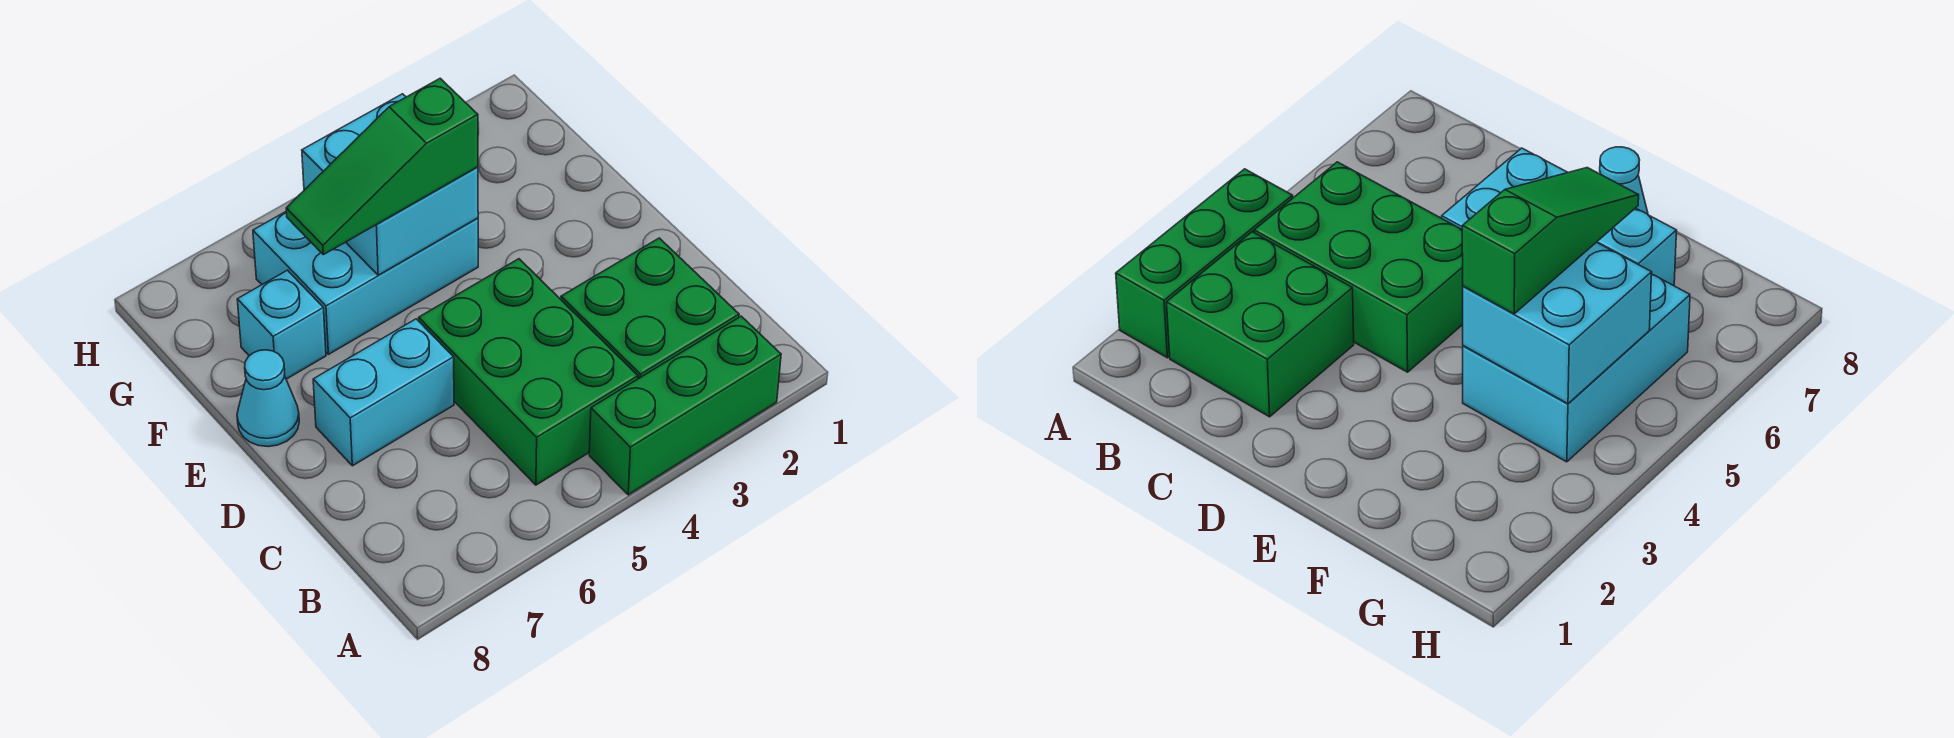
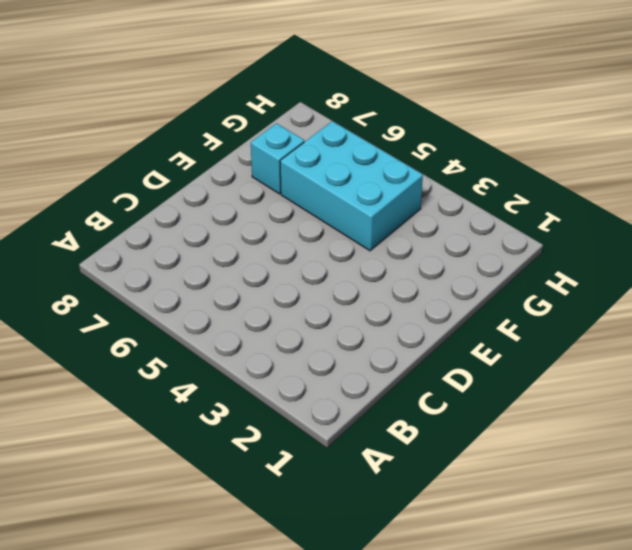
none -> green 1x3 brick [589,316,781,495]
none -> green 2x2 brick [561,238,739,379]

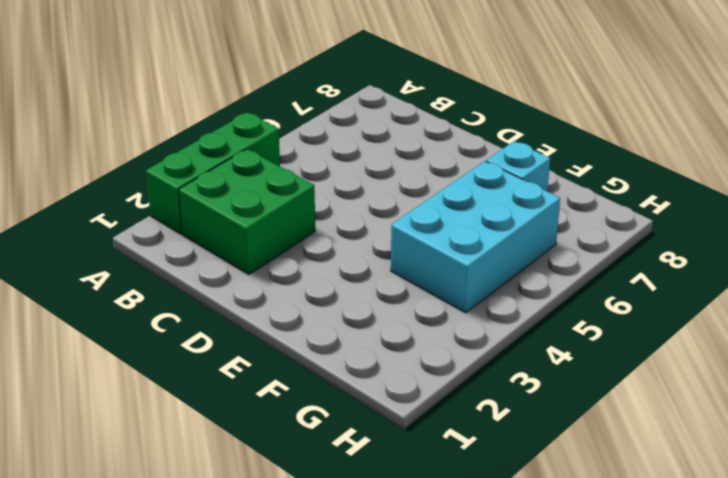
none -> green 2x3 brick [419,259,638,485]
none -> cyan 1x2 brick [313,319,454,466]

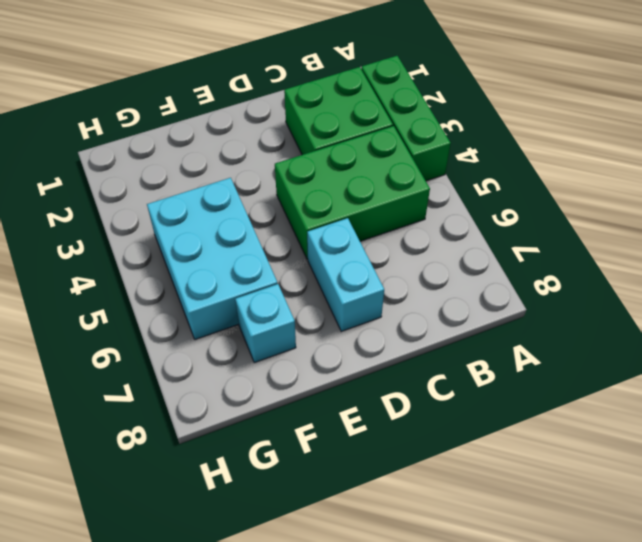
none -> cyan 1x1 cone [237,350,299,447]
none -> cyan 2x2 brick [302,94,478,275]

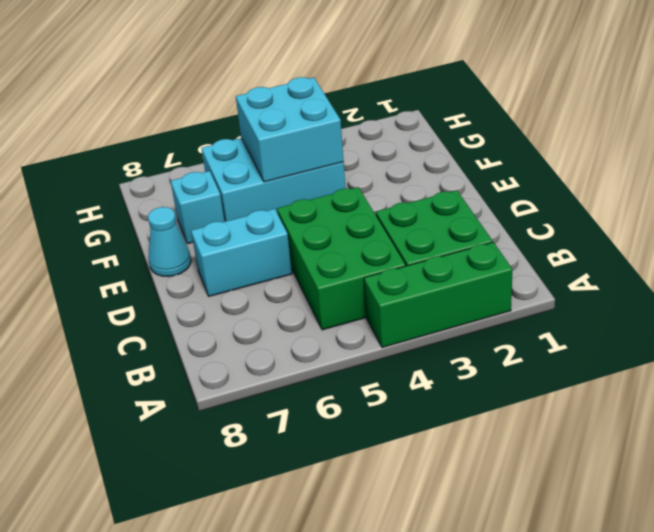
none -> green 1x3 slope [286,78,478,255]

